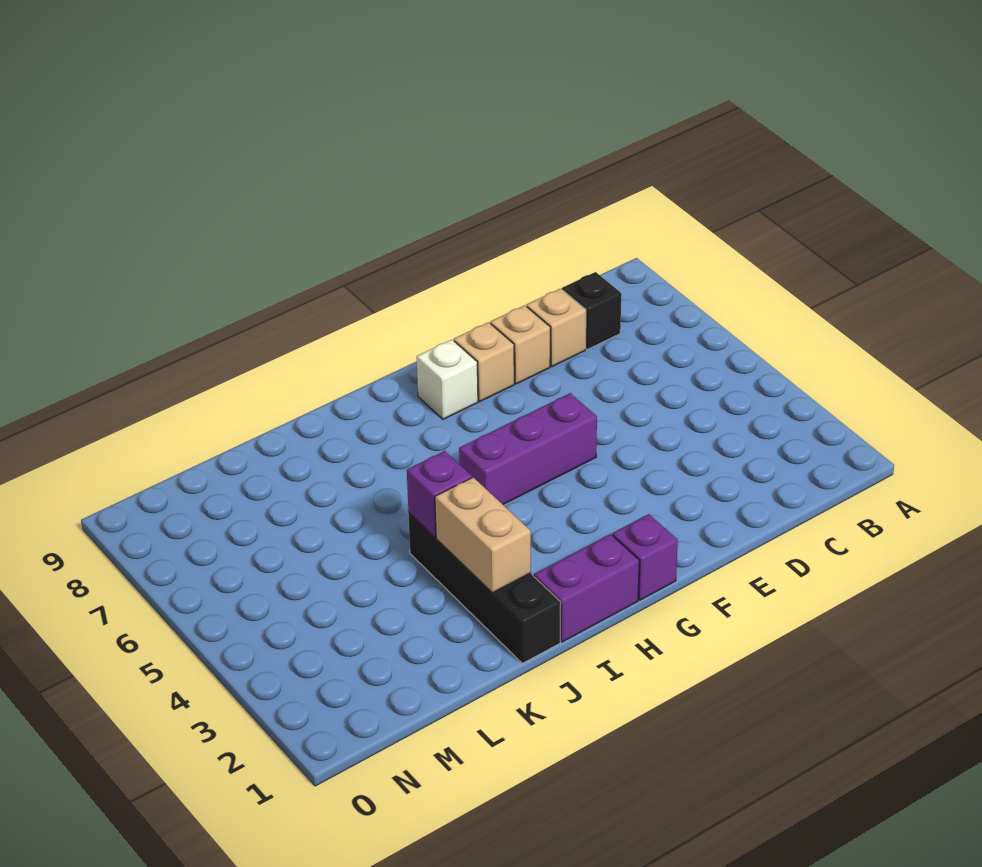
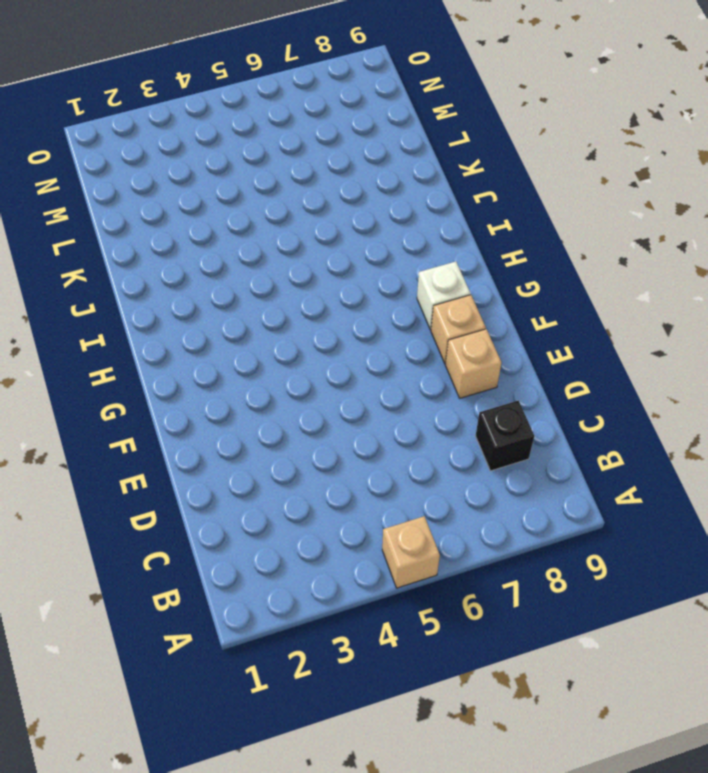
tan 1x1 brick [382,516,440,588] -> tan 1x1 brick moved to [527,289,586,367]
none -> purple 1x3 brick [459,393,597,504]
none -> purple 1x1 brick [612,514,678,600]

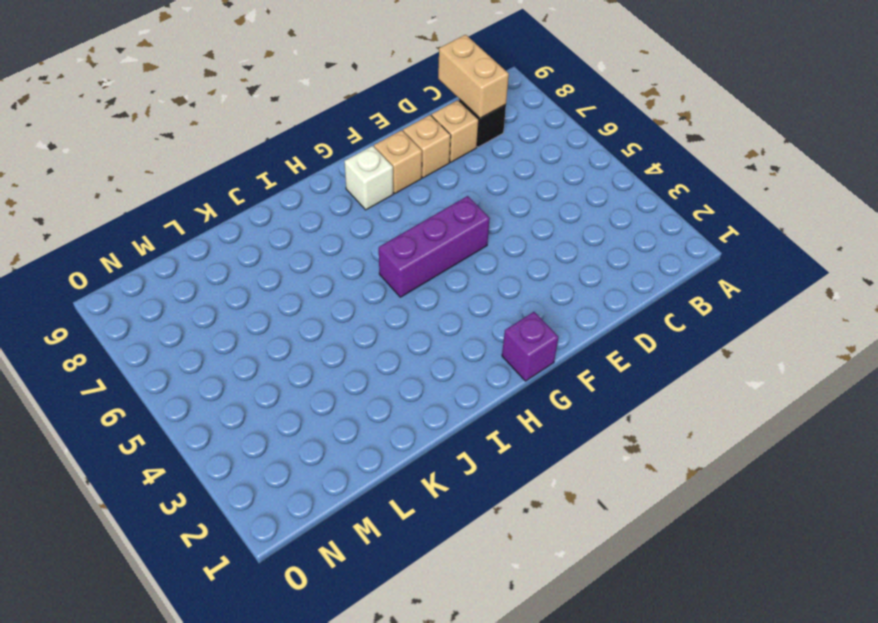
tan 1x2 brick [438,35,509,118] -> tan 1x2 brick moved to [435,477,531,593]
none -> purple 1x2 brick [534,534,639,642]
none -> black 1x4 brick [408,513,561,663]

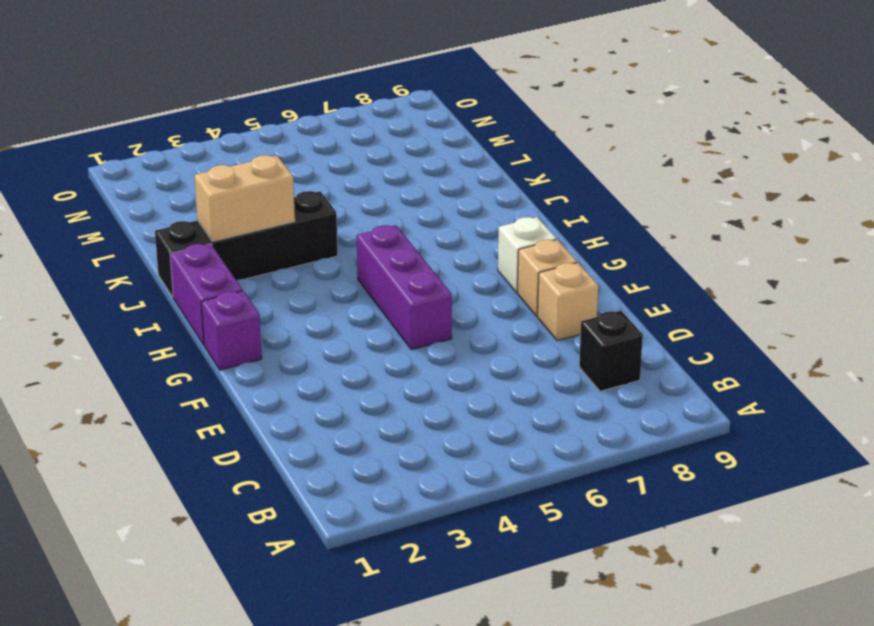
none -> tan 1x1 brick [527,289,586,367]
none -> purple 1x1 brick [407,451,472,537]

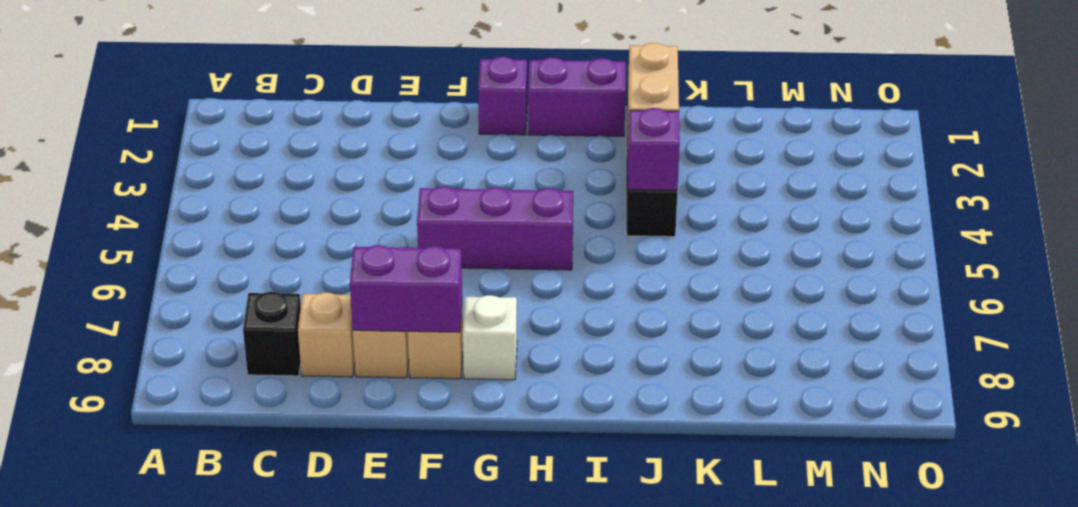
purple 1x2 brick [350,245,462,332] -> none

